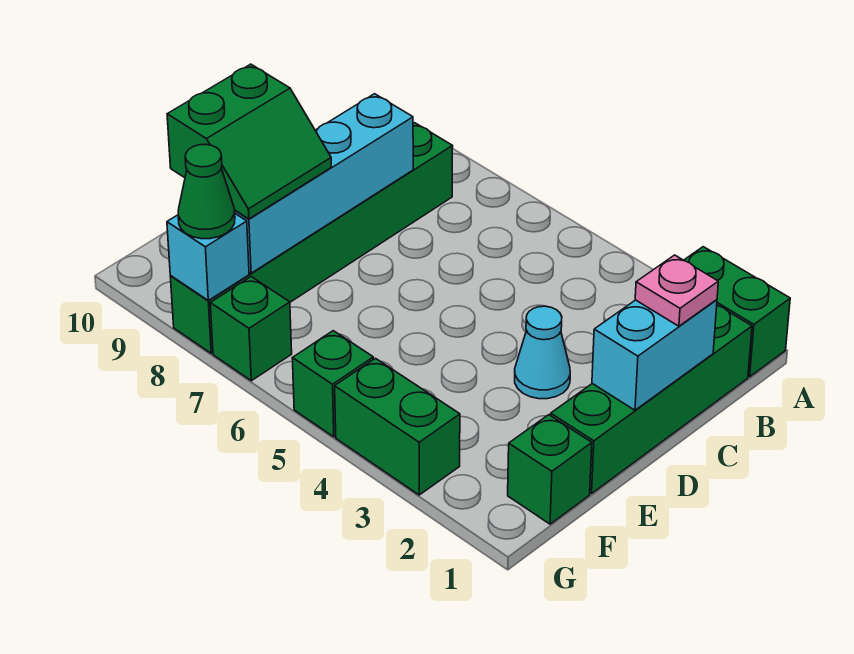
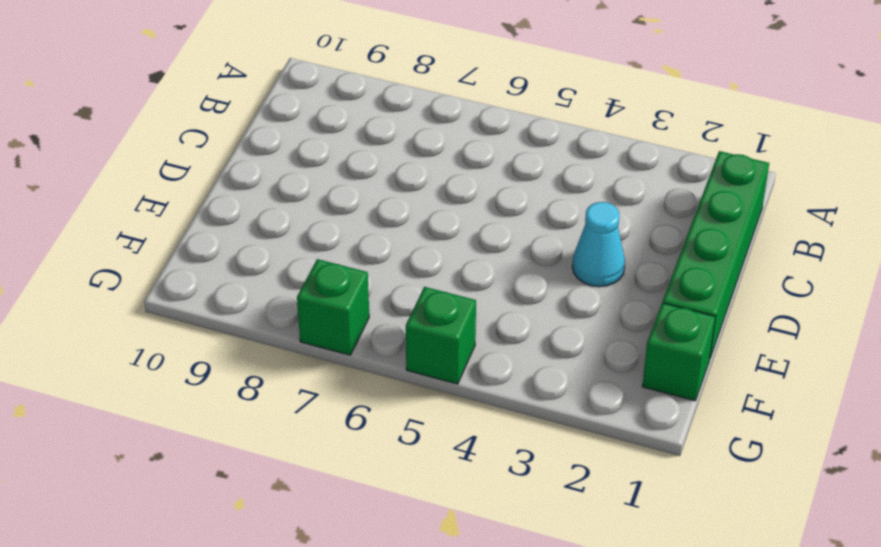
none -> green 1x2 brick [684,247,790,377]
none -> green 1x6 brick [170,123,453,353]
none -> green 1x2 brick [335,358,460,495]

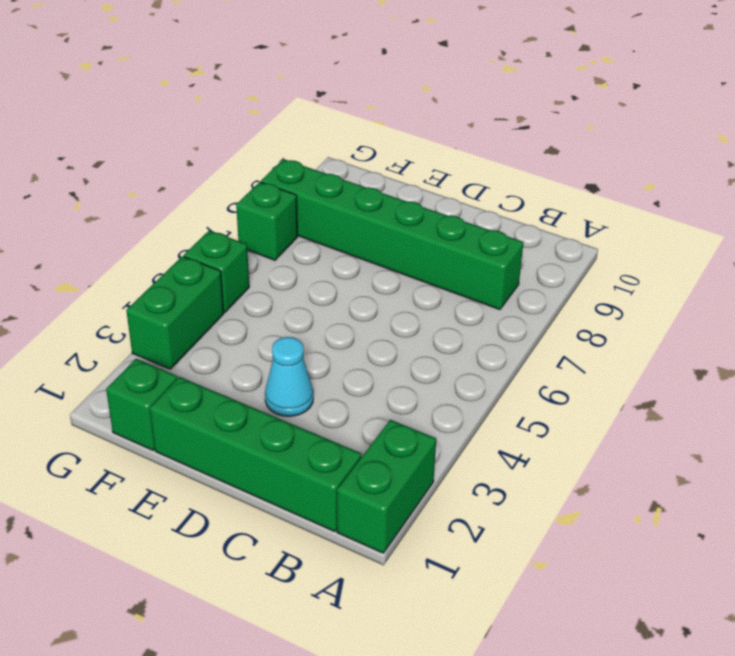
none -> cyan 1x2 brick [592,300,717,410]
none -> cyan 1x4 brick [235,94,413,273]
none -> cyan 1x1 brick [167,214,249,300]

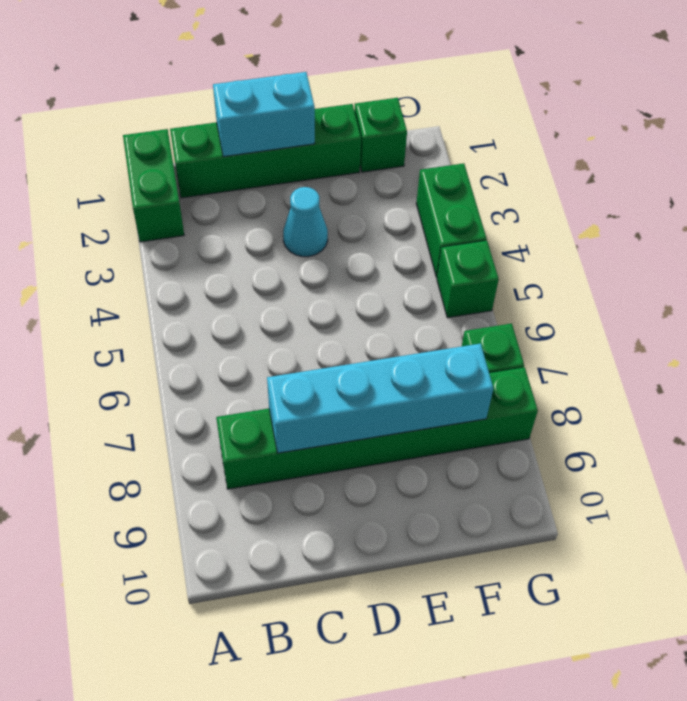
none -> cyan 1x1 brick [167,214,249,300]
none -> pink 1x1 plate [635,255,718,326]
none -> green 2x2 slope [167,64,331,219]

